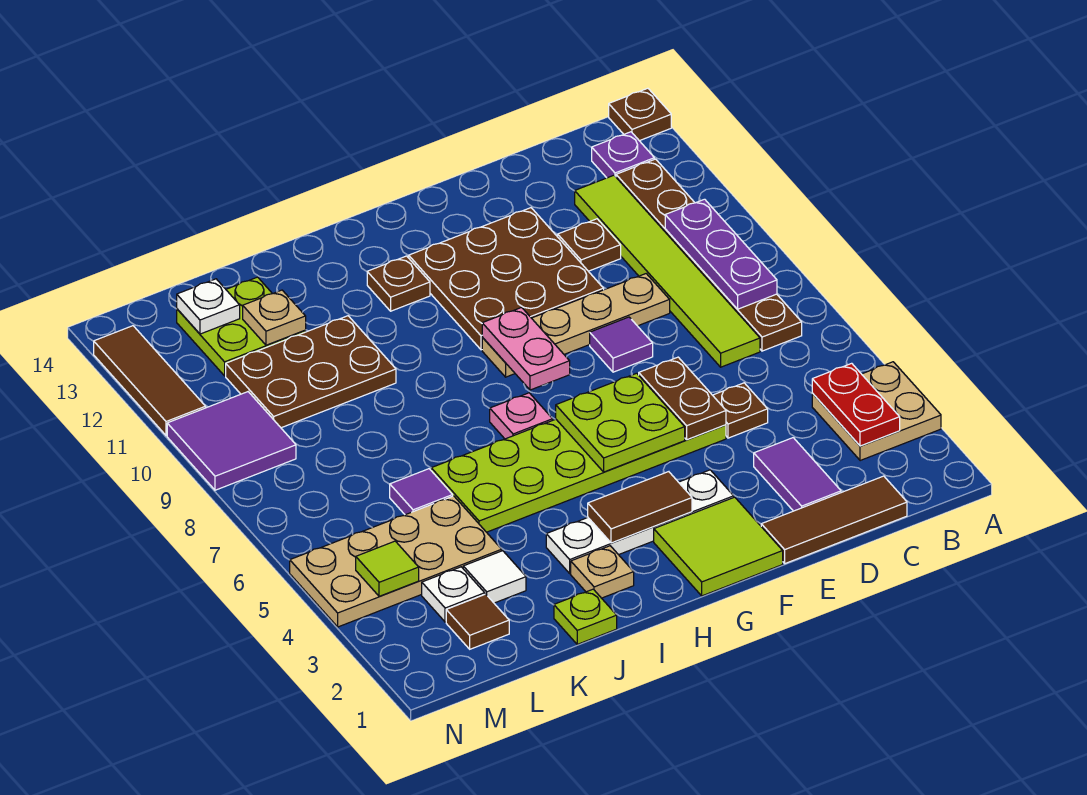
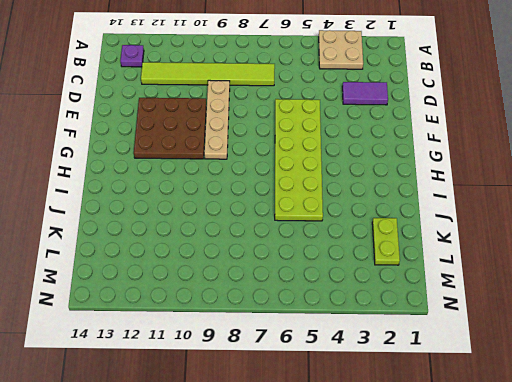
lime 1x2 plate [372,218,400,265] -> brown 1x1 tile [446,594,509,649]
none -> brown 1x1 plate [609,88,671,141]
none -> brown 1x6 plate [616,159,802,351]
none -> brown 1x3 tile [761,476,907,563]
none -> brown 1x1 plate [713,383,768,438]

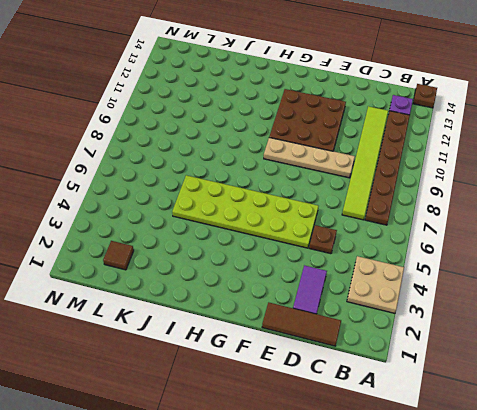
none -> brown 1x1 plate [558,219,621,271]
none -> purple 1x1 tile [590,317,653,372]
none -> lime 2x2 tile [654,497,783,596]
none -> white 1x4 plate [546,470,734,573]

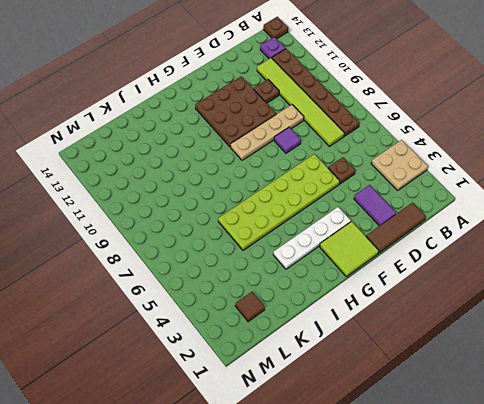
none -> pink 1x1 plate [490,393,553,439]
none -> brown 1x1 plate [367,256,430,311]
none -> tan 1x1 plate [571,546,634,598]
none -> lime 1x1 plate [554,589,617,644]

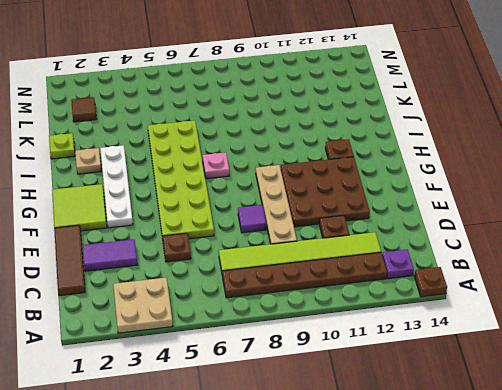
none -> brown 2x3 plate [226,316,396,428]
none -> white 1x1 tile [463,551,526,603]
none -> tan 2x4 plate [290,496,502,627]
none -> purple 1x1 tile [390,469,453,515]

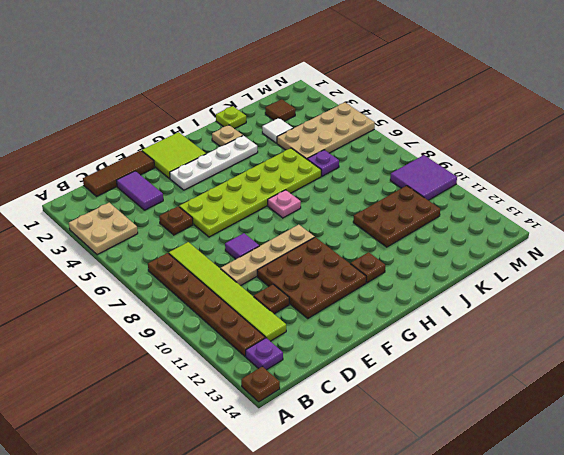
purple 1x1 plate [307,150,339,176] -> purple 1x1 tile [390,469,453,515]
none -> lime 2x2 plate [177,277,306,376]
none -> white 1x1 plate [422,567,485,622]
none -> brown 1x3 tile [94,326,206,436]
none -> red 1x2 plate [812,363,900,446]

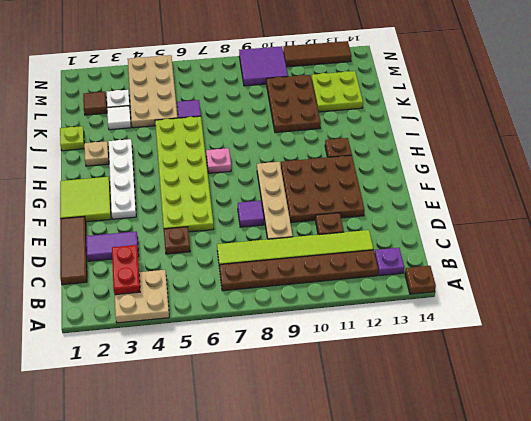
red 1x2 plate [112,245,140,295] -> red 1x2 plate turned to [812,363,900,446]
none -> purple 1x3 plate [665,199,777,309]
none -> brown 1x2 plate [639,357,726,440]
none -> lime 2x2 plate [556,373,685,472]
none -> brown 1x2 tile [588,472,692,543]

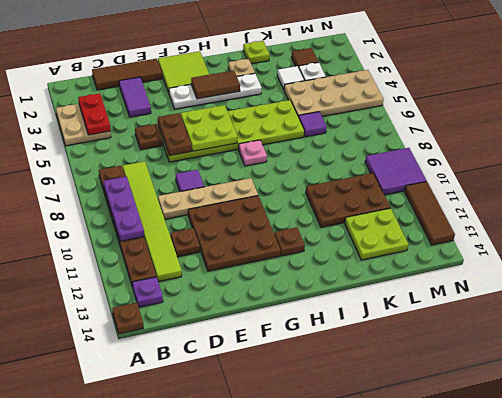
none -> pink 1x2 plate [482,307,570,390]
none -> tan 1x1 plate [243,290,306,345]
none -> white 1x1 plate [177,279,240,334]
none -> lime 1x1 tile [356,541,419,597]

